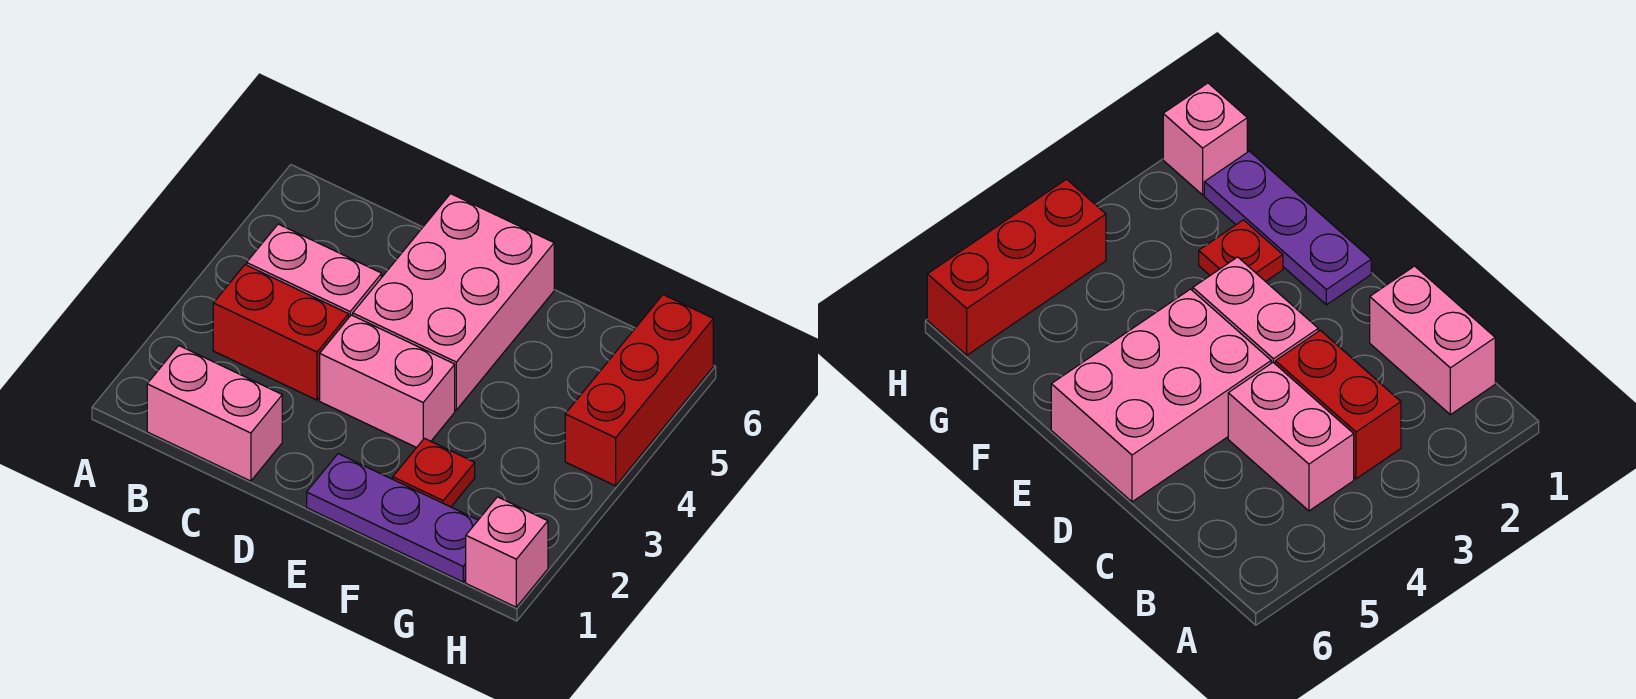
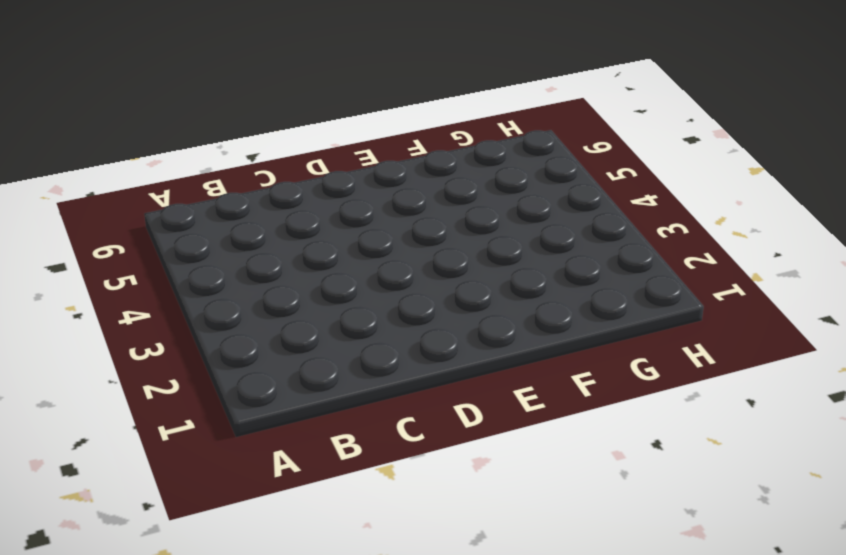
none -> pink 1x2 brick [147,346,282,481]
none -> red 1x2 brick [213,265,349,400]

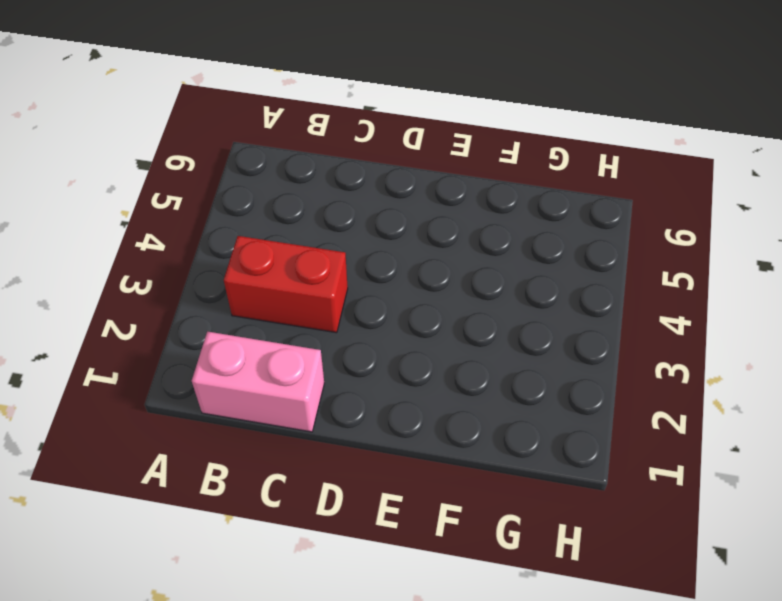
none -> pink 1x2 brick [247,224,382,317]
none -> pink 1x2 brick [320,315,455,448]

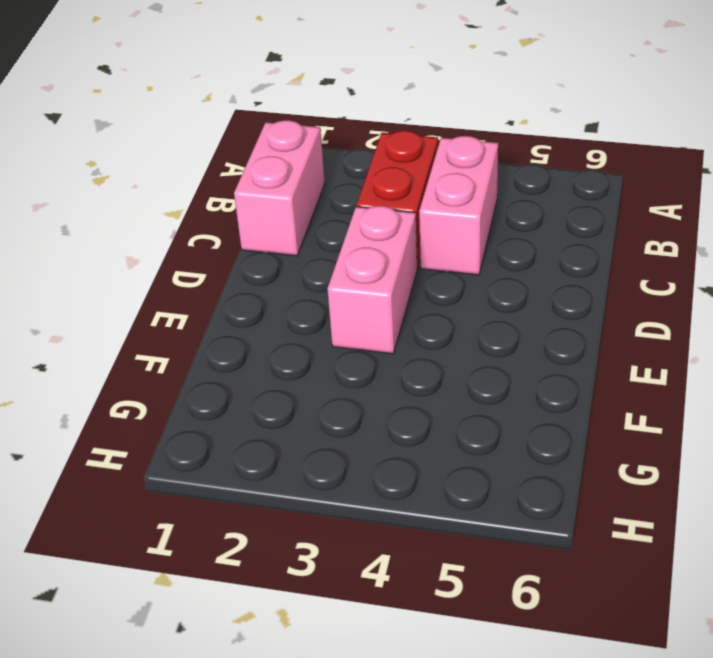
none -> pink 2x3 brick [353,194,554,410]
none -> purple 1x3 plate [307,454,478,582]

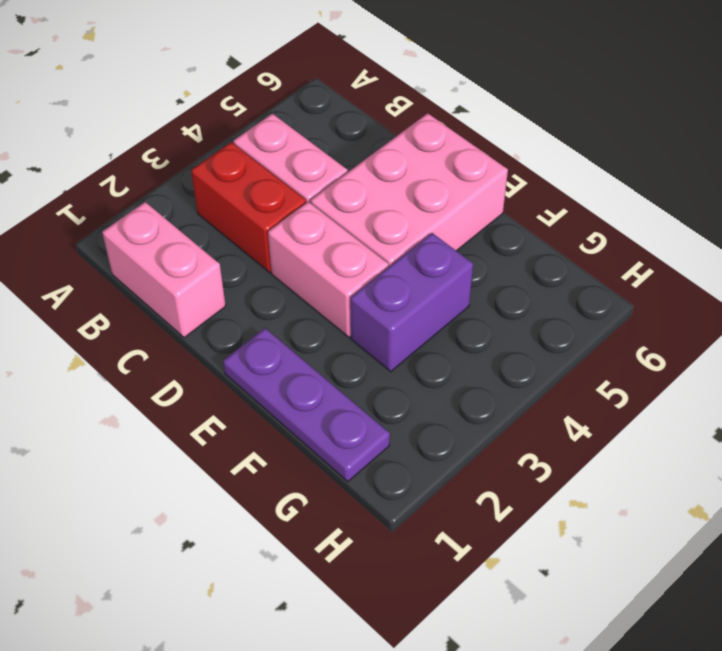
purple 1x2 brick [350,233,473,372] -> none
none -> red 1x1 plate [393,438,475,507]
none -> pink 1x1 brick [466,497,548,607]

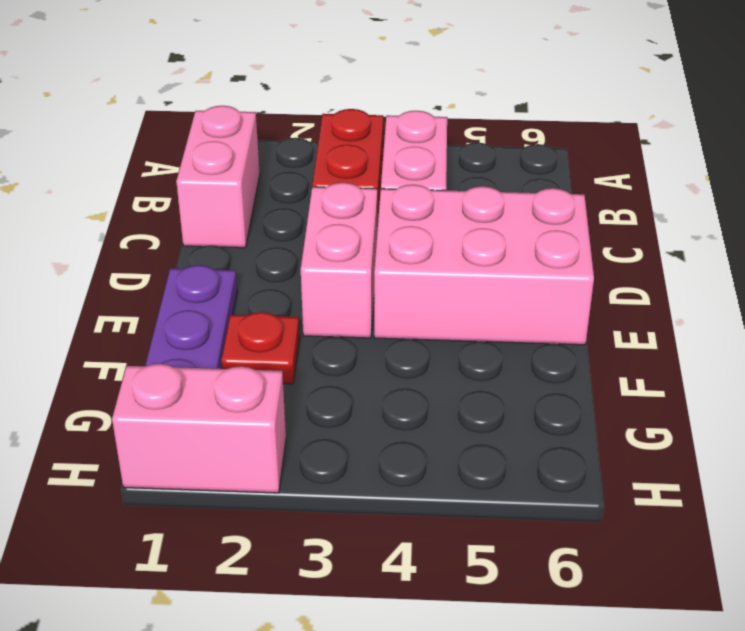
pink 1x2 brick [112,364,286,493] -> pink 1x1 brick [466,497,548,607]
none -> red 1x3 brick [565,295,713,486]

